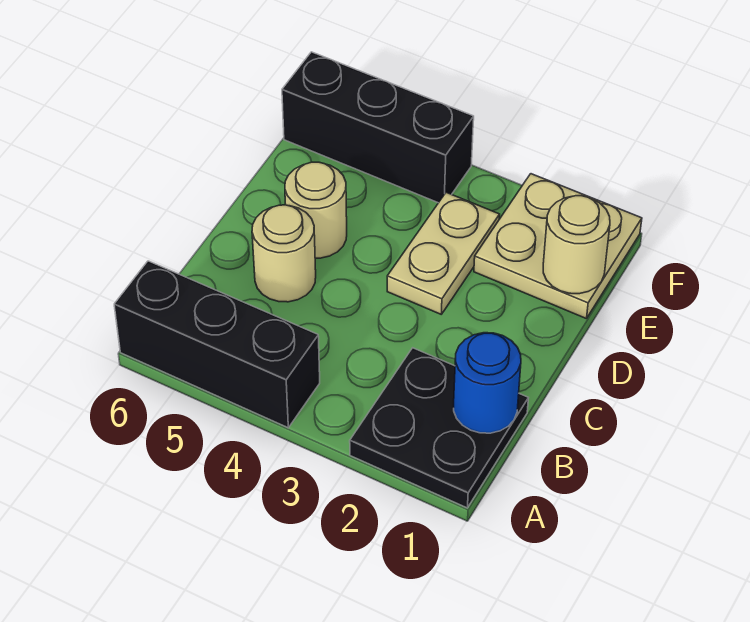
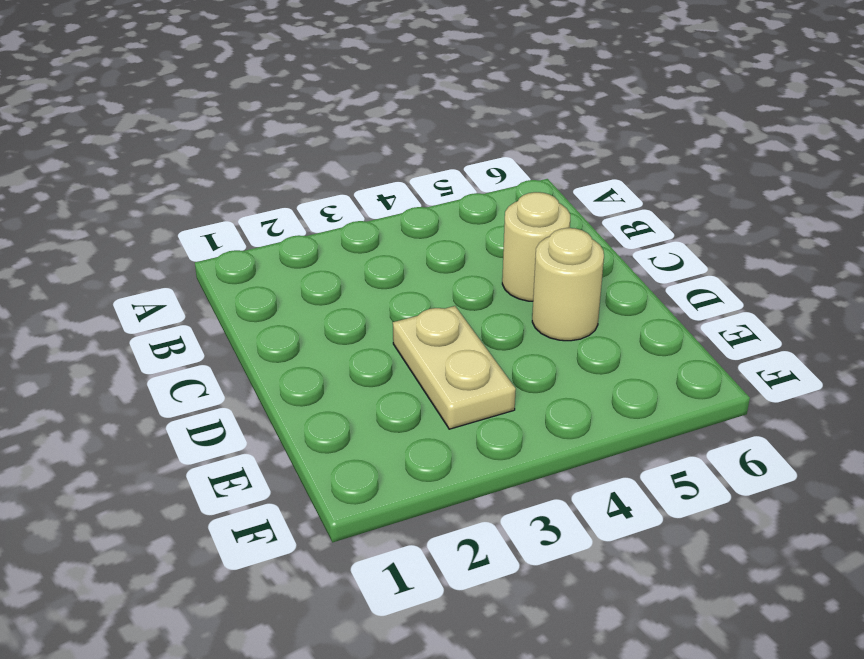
none -> black 2x2 plate [350,348,528,508]
none -> black 1x3 brick [114,261,320,428]

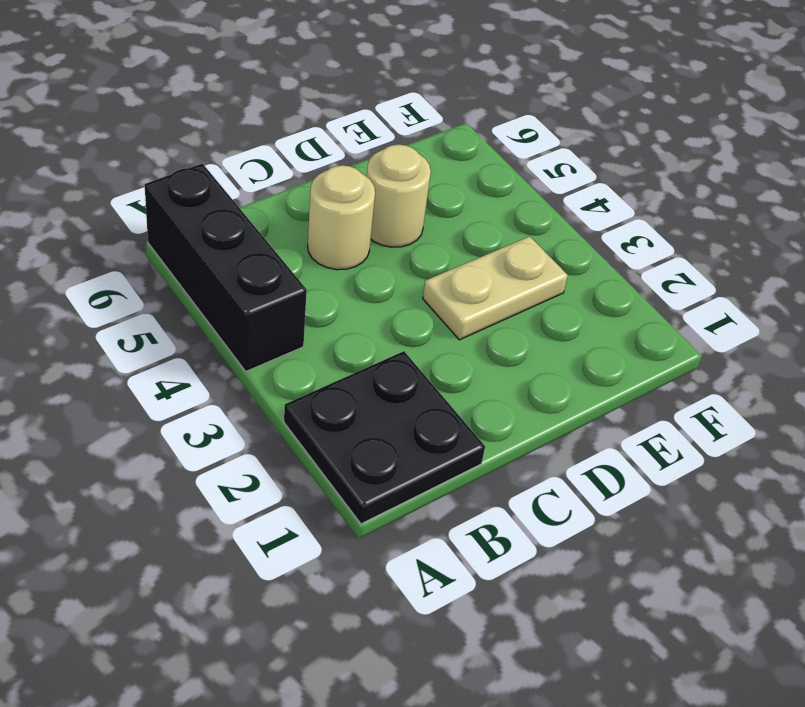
none -> tan 2x2 plate [474,174,642,319]
none -> black 1x3 brick [282,52,474,203]

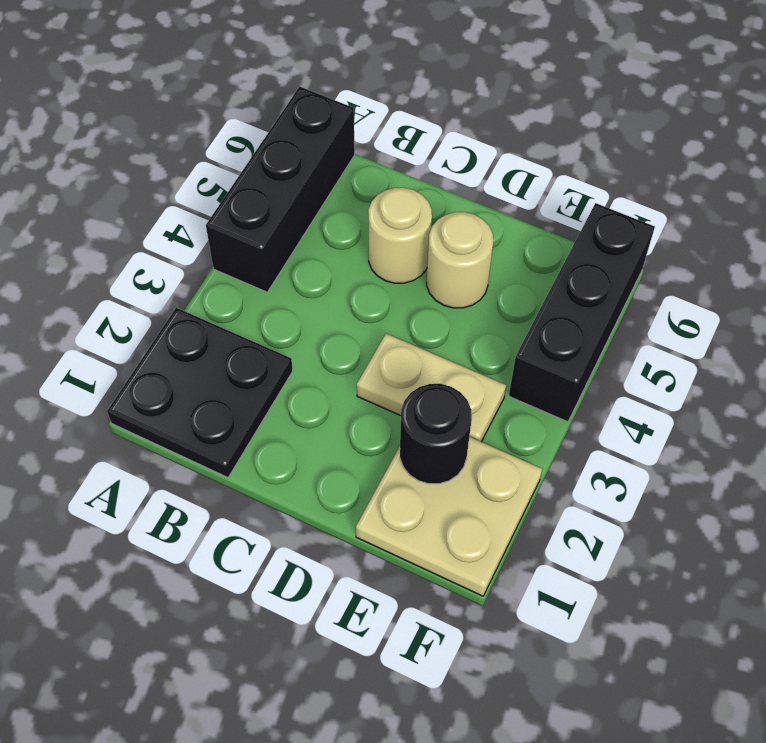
black 1x1 round brick [400,384,472,484] -> none
none -> blue 1x1 round brick [454,333,521,433]
none -> tan 1x1 round brick [543,196,610,294]

